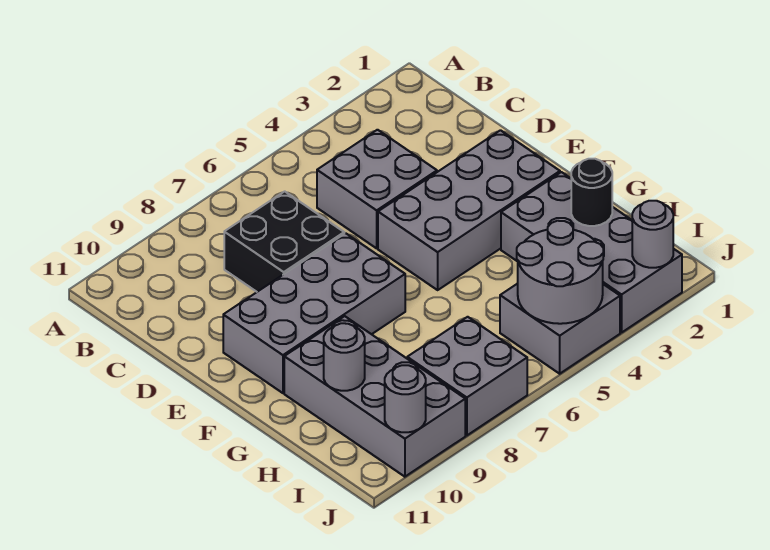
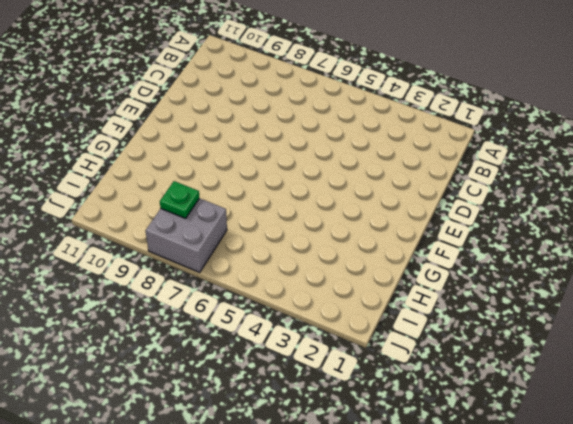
green 1x1 plate [160,181,199,218] -> none
none -> grey 2x2 brick [317,130,437,248]
none -> black 2x2 brick [224,191,344,292]
none -> grey 2x4 brick [378,130,560,290]

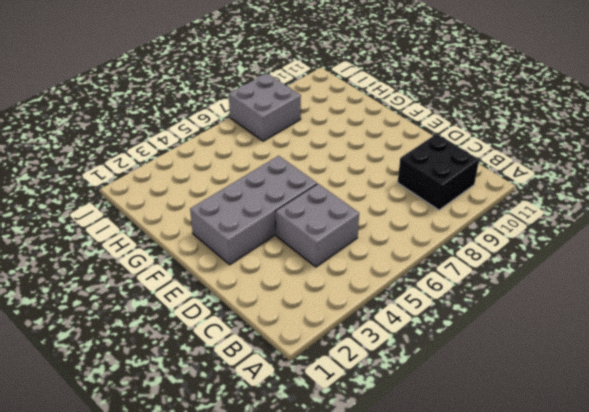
black 2x2 brick [398,134,479,210] -> black 2x2 brick moved to [224,191,344,292]
none -> grey 2x4 brick [223,233,405,393]
none -> grey 2x4 brick [501,172,682,332]
none -> grey 2x4 brick [284,316,465,477]

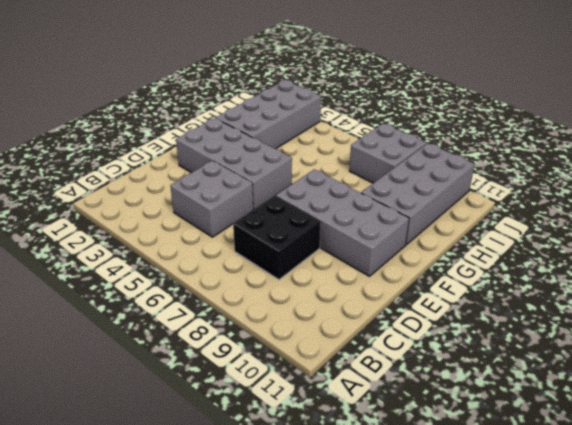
none -> grey 2x2 brick [500,284,620,374]
none -> black 1x1 round brick [571,159,612,226]
none -> grey 1x1 round brick [324,323,365,391]

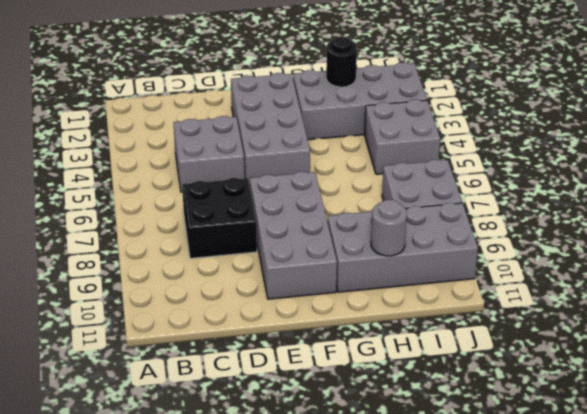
none -> grey 2x2 round brick [517,221,603,324]
none -> grey 1x1 round brick [632,201,673,268]
none -> grey 1x1 round brick [385,365,426,432]

